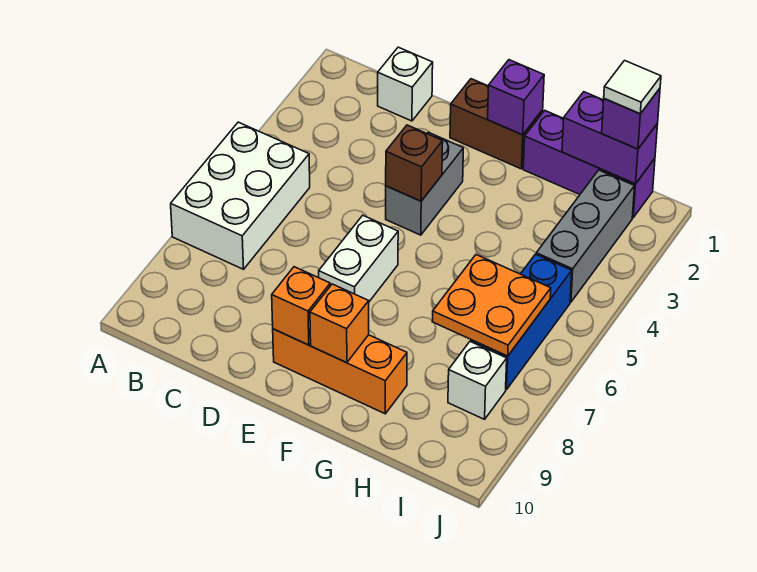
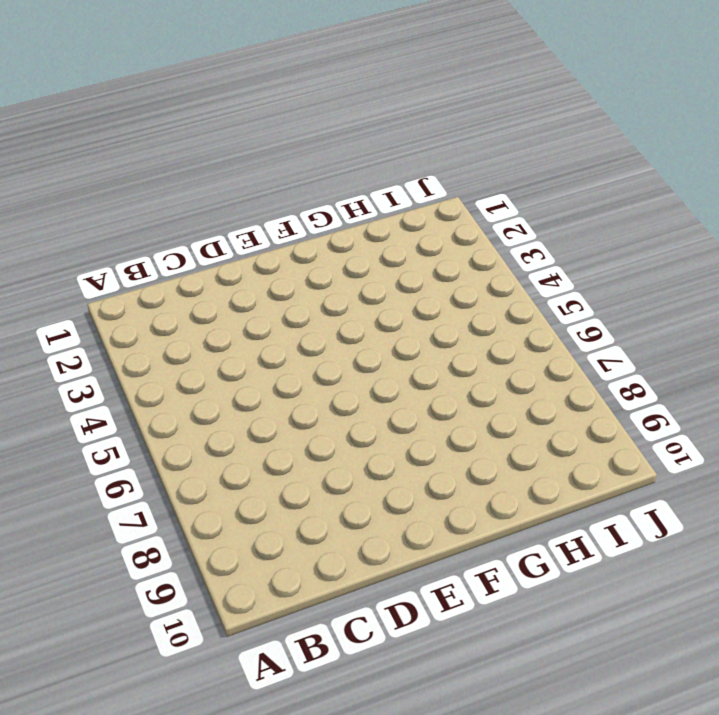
none -> white 2x3 brick [171,122,310,269]
none -> white 1x1 brick [378,47,433,121]
none -> brown 1x2 brick [450,79,543,169]

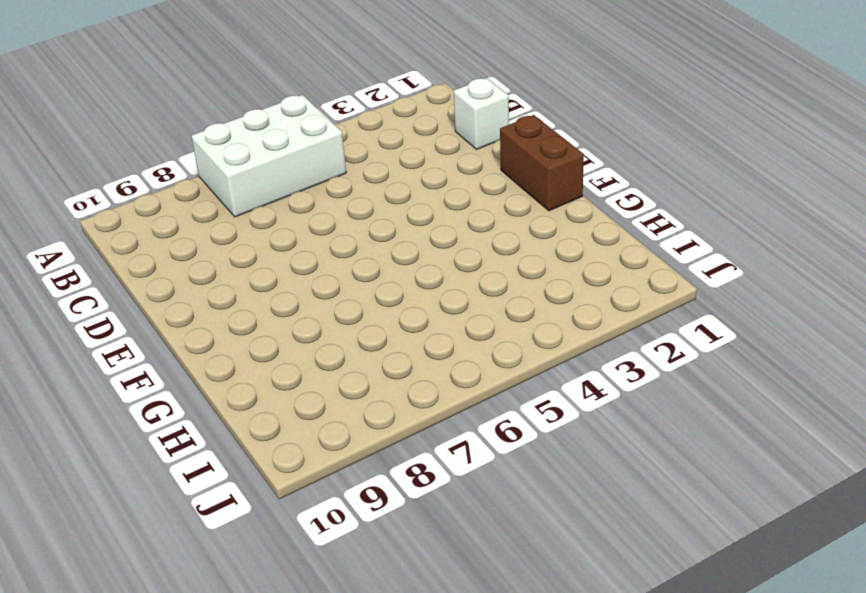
none -> grey 1x2 brick [386,132,463,235]
none -> white 1x2 brick [319,215,398,301]
none -> orange 1x3 brick [273,329,407,414]

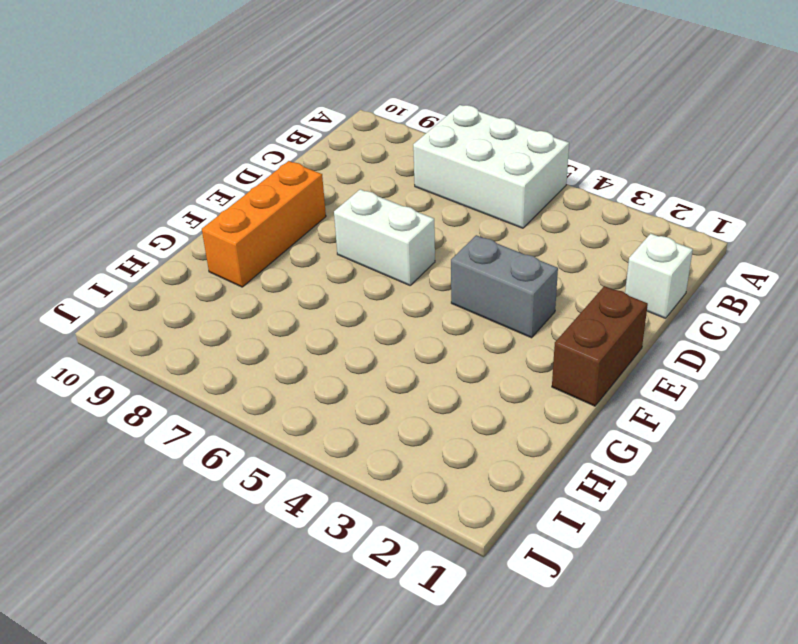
none -> purple 1x3 brick [523,110,655,218]
none -> grey 1x3 brick [536,170,635,302]
none -> blue 1x3 brick [471,254,572,390]

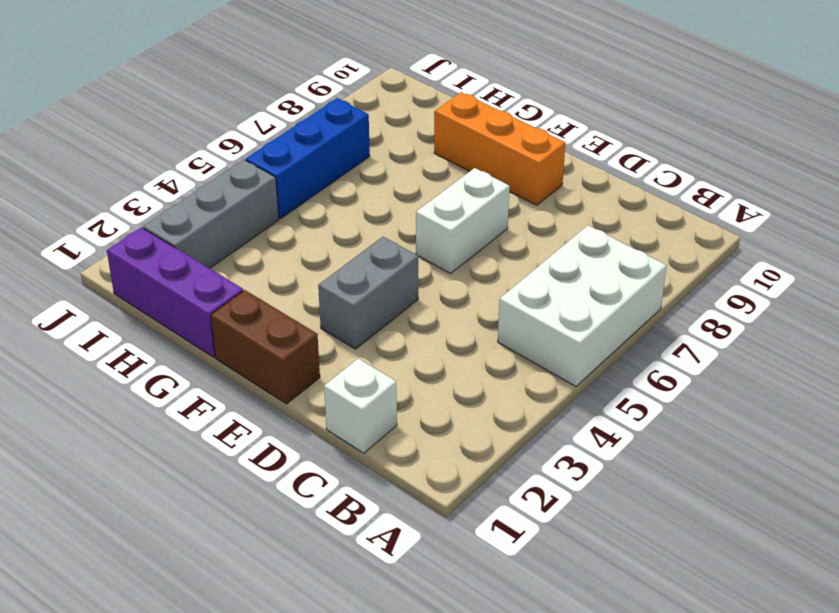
none -> white 1x1 brick [448,342,507,419]
none -> brown 1x1 brick [386,125,443,201]
none -> orange 1x1 brick [272,267,330,345]

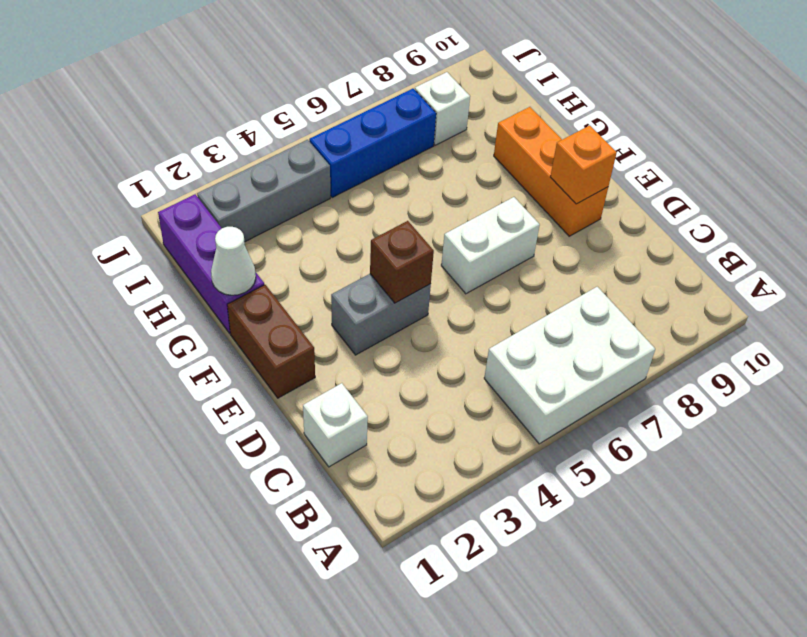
white 1x1 cone [211,227,256,295] -> none
none -> purple 1x1 brick [488,60,544,135]
none -> orange 1x1 brick [310,284,369,363]
none -> purple 1x2 brick [562,92,658,184]

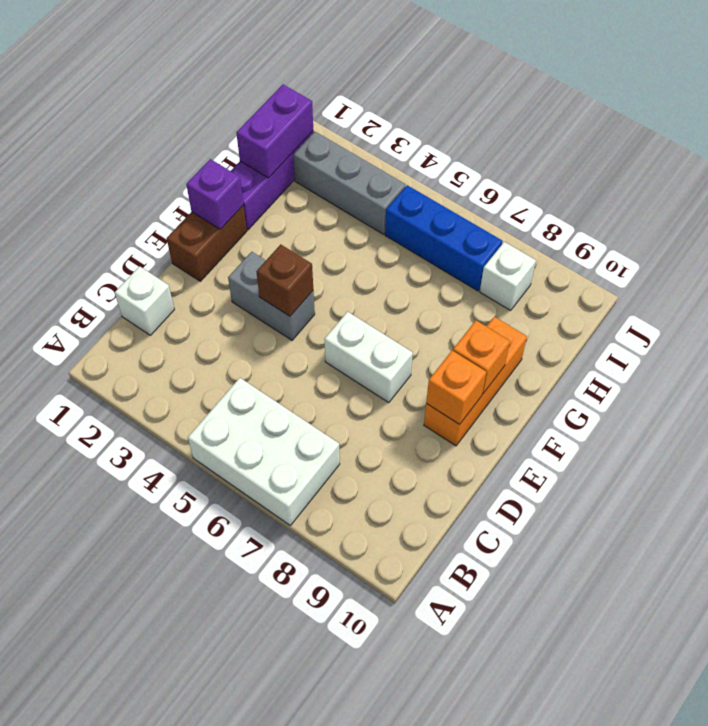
none -> orange 2x2 plate [432,255,551,356]
none -> purple 1x1 brick [602,89,660,149]
none -> white 1x1 tile [604,61,661,114]

